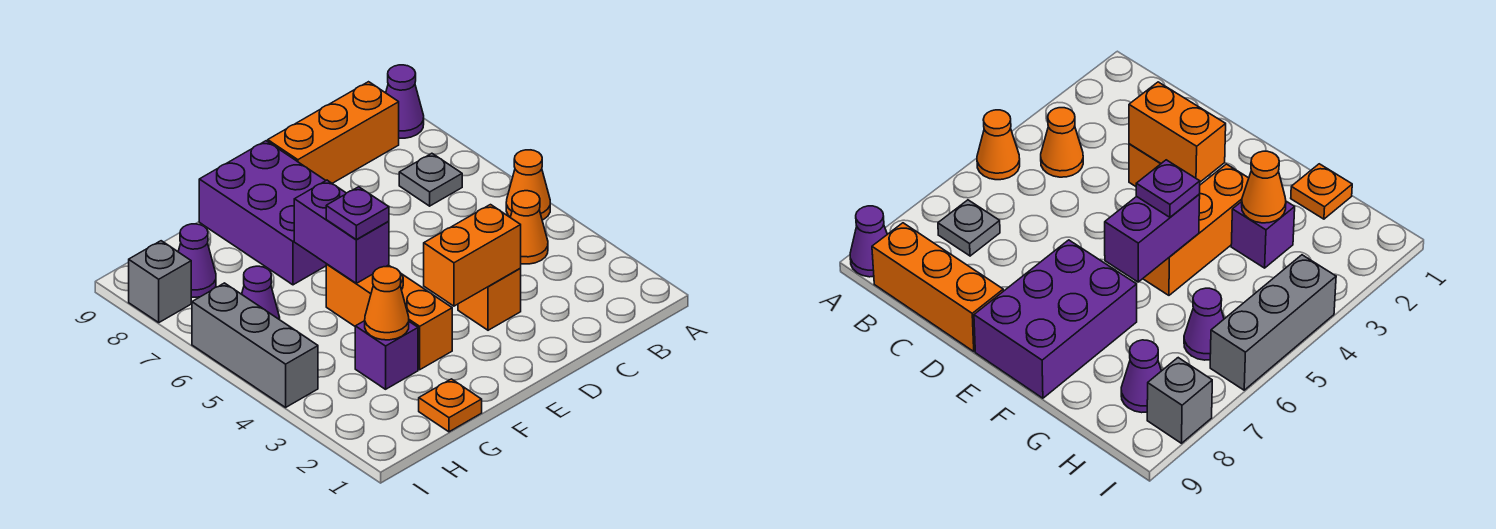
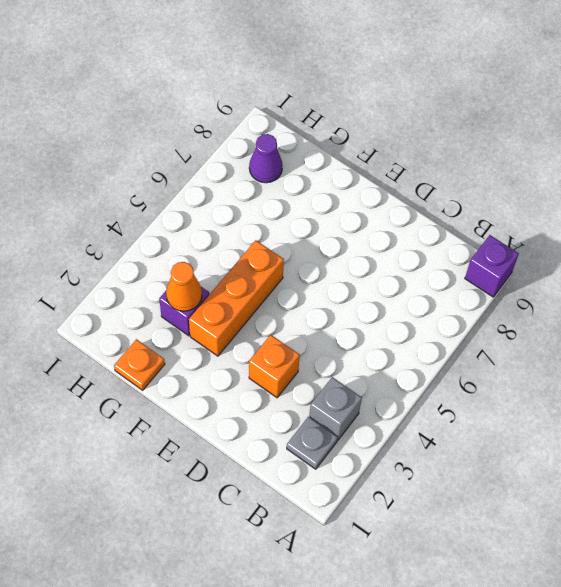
purple 1x1 brick [465,235,519,297] -> purple 1x1 cone [386,65,424,138]
grey 1x1 plate [287,417,338,469] -> grey 1x1 plate moved to [399,153,462,206]
grey 1x1 brick [309,377,362,440] -> grey 1x1 brick moved to [129,241,191,322]
none -> orange 1x1 cone [506,150,550,220]
none -> orange 1x1 cone [510,191,548,264]
none -> orange 1x3 brick [268,82,399,183]

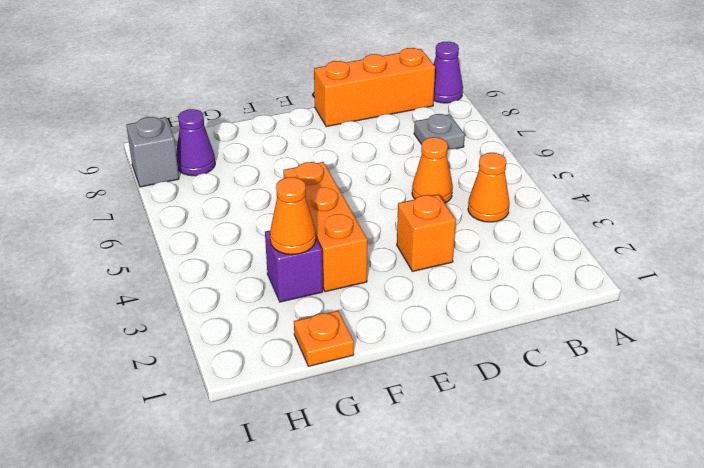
orange 1x1 cone [412,137,453,203] -> orange 1x1 cone moved to [506,150,550,220]
none -> purple 2x3 brick [199,141,326,285]
none -> purple 1x1 cone [242,266,280,319]
none -> grey 1x3 brick [192,283,318,407]

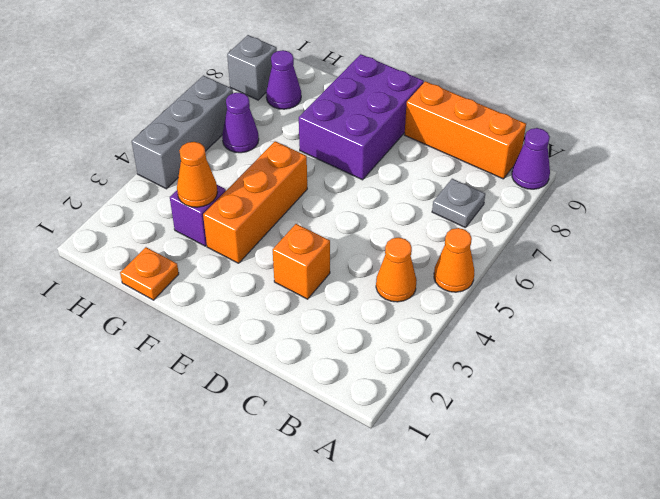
none -> orange 1x2 brick [424,205,521,306]
none -> purple 1x2 brick [294,180,389,283]
none -> purple 1x1 plate [326,187,389,240]

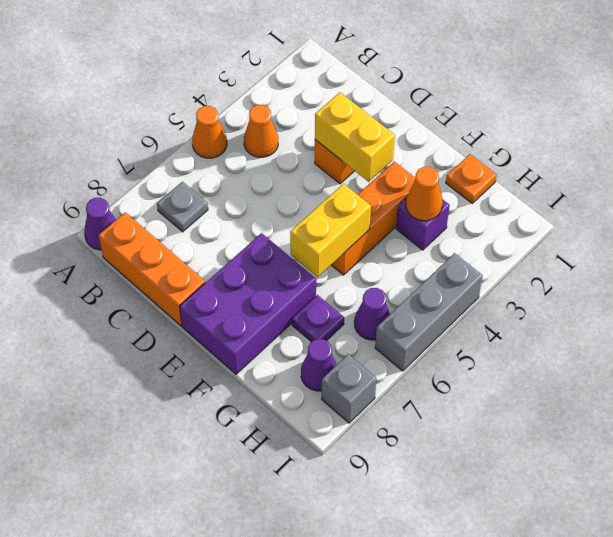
yellow 1x2 brick [315,93,395,182] -> orange 1x2 brick [424,205,521,306]
yellow 1x2 brick [290,184,371,277] -> purple 1x2 brick [294,180,389,283]
purple 1x1 plate [292,295,344,342] -> purple 1x1 plate moved to [326,187,389,240]

